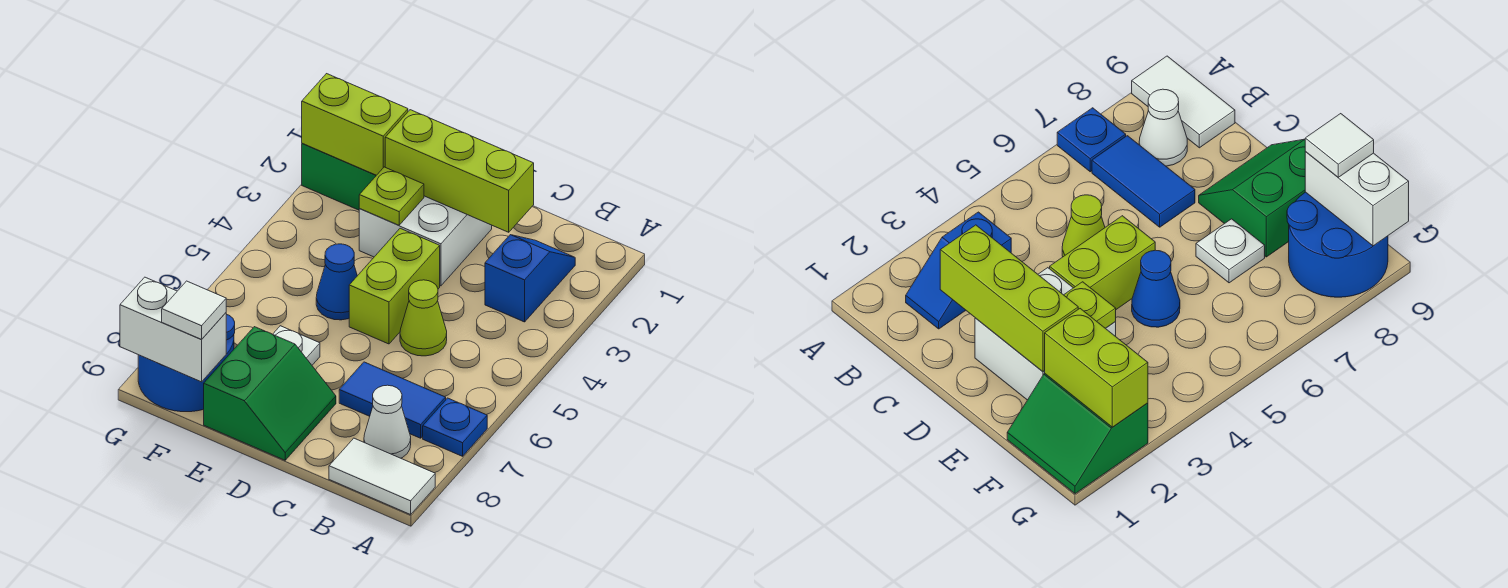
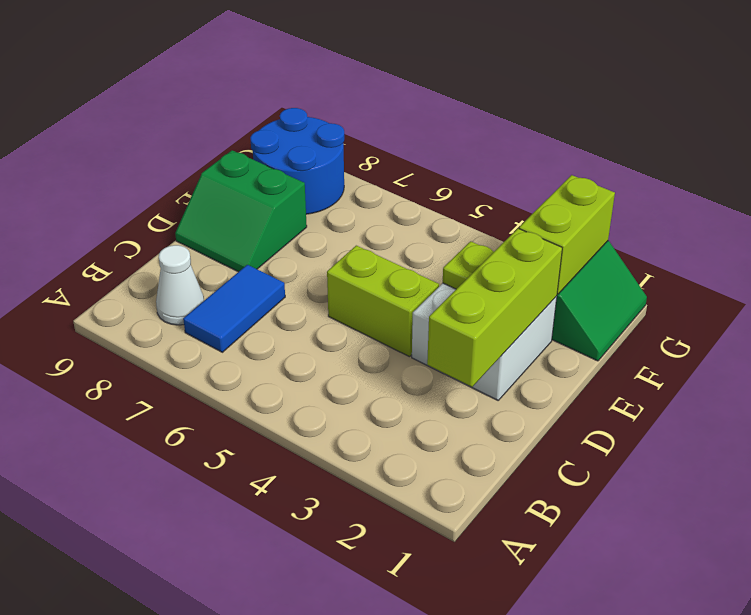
none -> blue 1x1 plate [423,398,487,456]
none -> white 1x2 tile [329,438,435,515]
none -> blue 1x2 slope [485,235,575,322]

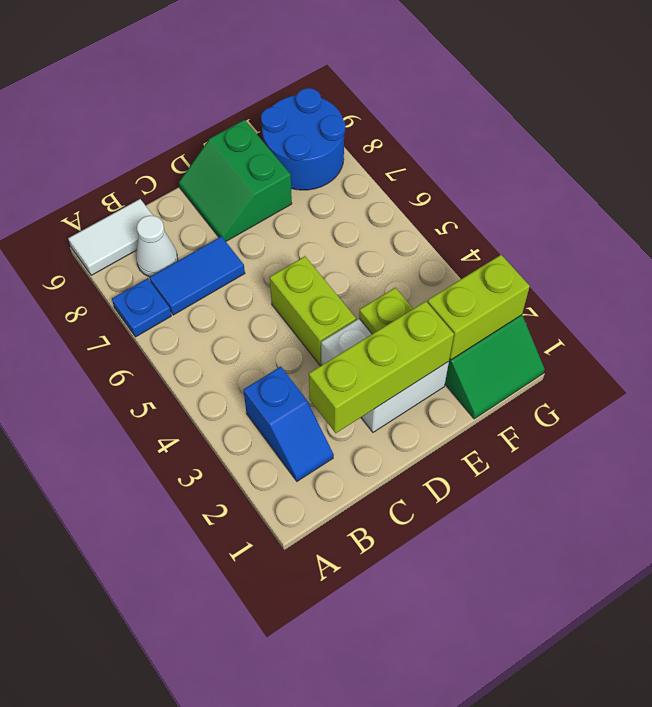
none -> lime 1x1 cone [400,280,447,356]
none -> blue 1x1 cone [316,244,357,320]
none -> white 1x1 plate [273,326,320,365]

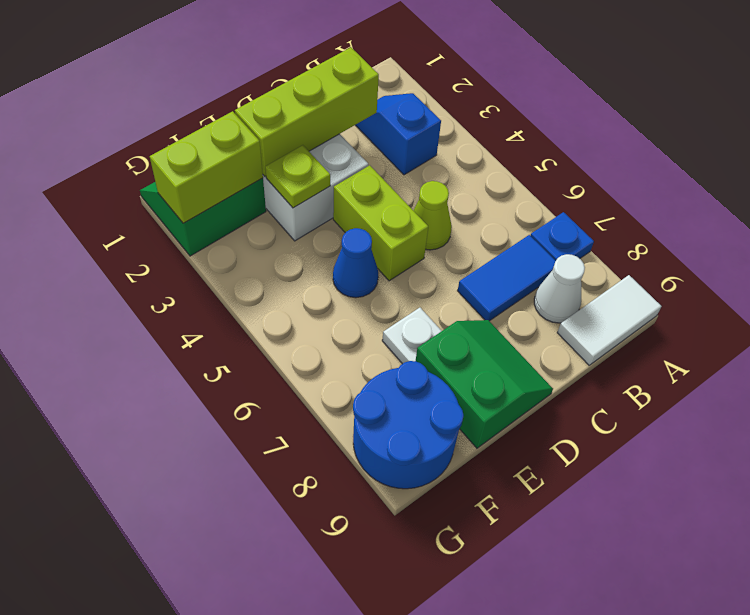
none -> white 1x2 brick [120,277,226,382]
none -> white 1x1 tile [162,281,226,340]

